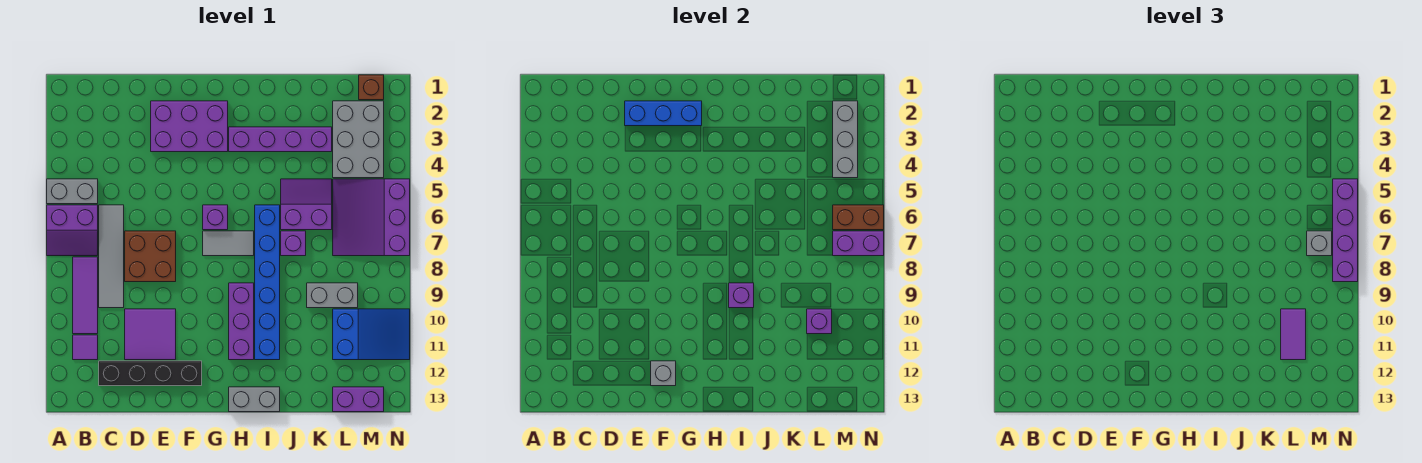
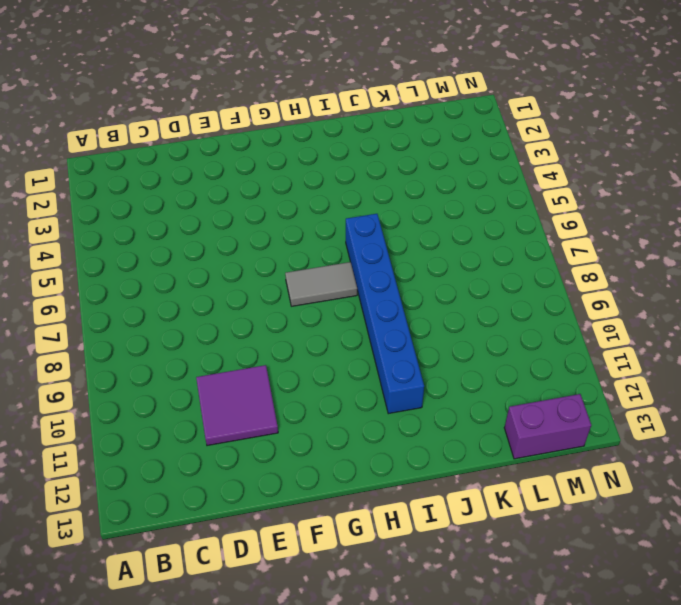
none -> grey 1x2 brick [47,179,98,204]
none -> purple 2x2 slope [47,205,98,256]
none -> purple 1x3 tile [73,257,98,334]
none -> purple 1x1 tile [73,335,98,360]

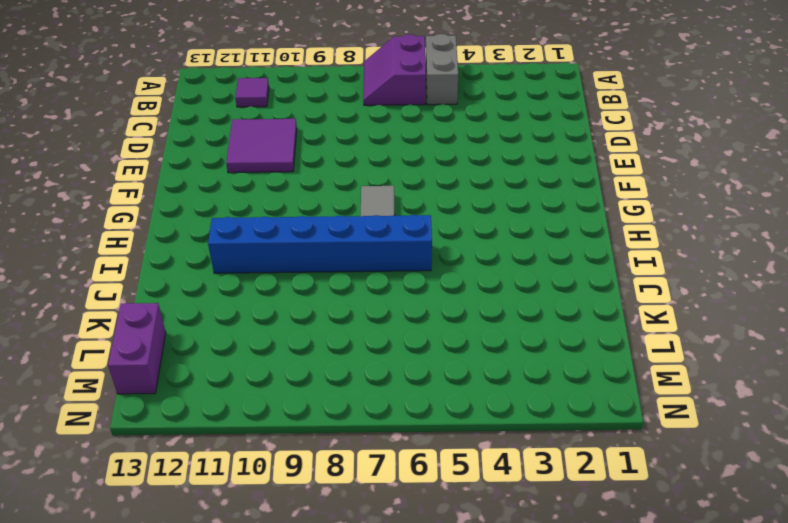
none -> purple 1x3 tile [73,257,98,334]
none -> grey 1x4 tile [99,205,124,308]
none -> black 1x4 brick [99,361,202,386]
none -> brown 2x2 brick [125,231,176,282]

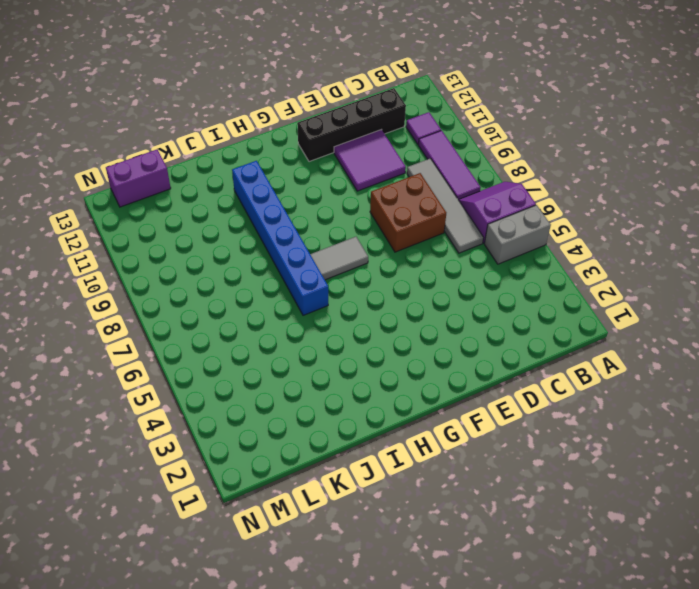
none -> purple 2x3 brick [151,101,228,152]
none -> purple 1x1 brick [203,205,228,230]
none -> purple 1x4 brick [229,127,332,152]
none -> purple 1x3 brick [229,283,254,360]

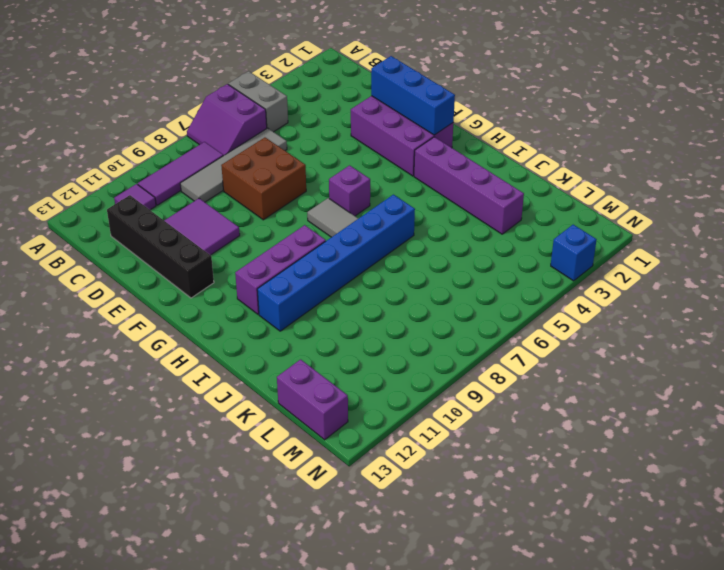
blue 1x1 brick [551,225,597,281] -> none
none -> grey 1x2 brick [229,387,280,412]
none -> purple 2x2 slope [281,179,332,230]
none -> purple 1x1 brick [281,231,306,256]
none -> grey 1x2 brick [307,283,358,308]

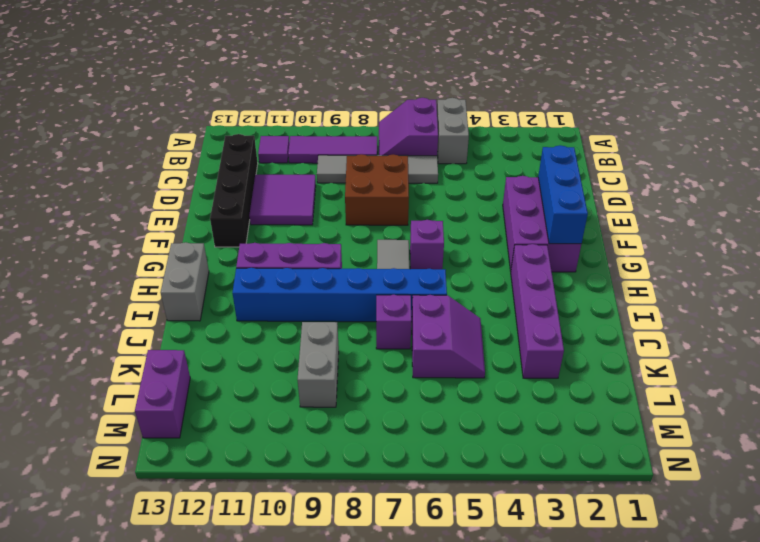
none -> grey 2x3 brick [333,101,384,178]
none -> purple 3x3 slope [333,179,410,256]
none -> blue 2x3 slope [333,309,410,360]
none -> brown 1x1 brick [359,75,384,100]

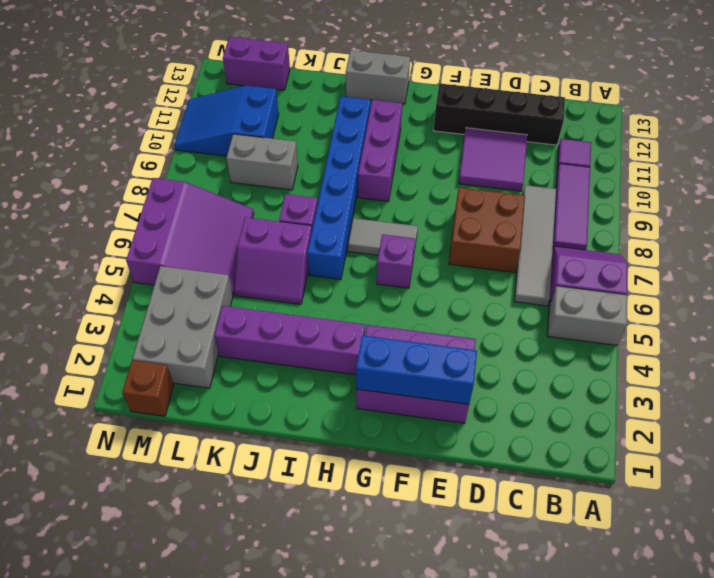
none -> grey 1x1 brick [651,361,676,386]
none -> purple 1x1 brick [729,283,754,308]
none -> purple 1x1 brick [807,309,832,334]
none -> grey 1x3 brick [833,101,858,178]

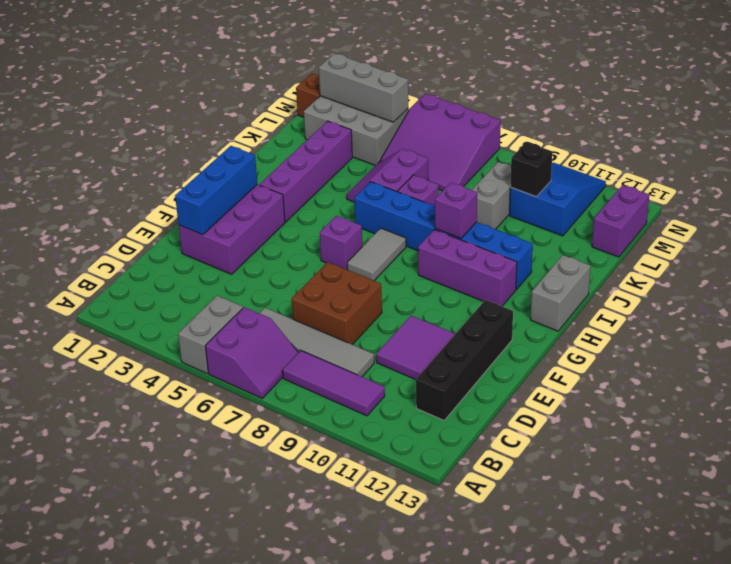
black 1x1 brick [510,142,552,197] -> purple 1x1 brick [807,309,832,334]
none -> purple 1x1 tile [73,335,98,360]
none -> grey 1x1 brick [651,361,676,386]
none -> brown 1x2 brick [833,205,884,230]
none -> purple 1x2 brick [833,231,884,256]

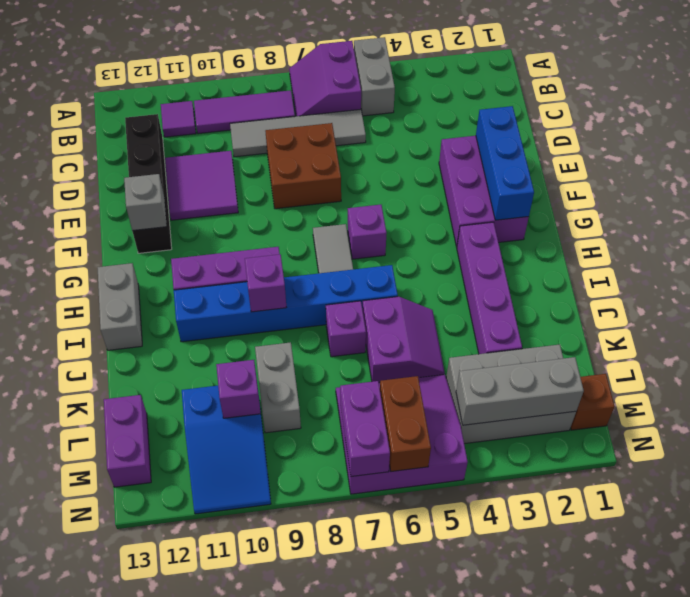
none -> purple 1x2 tile [1281,309,1306,360]
none -> grey 1x1 brick [1307,231,1332,256]
none -> purple 1x4 brick [1333,179,1358,282]

